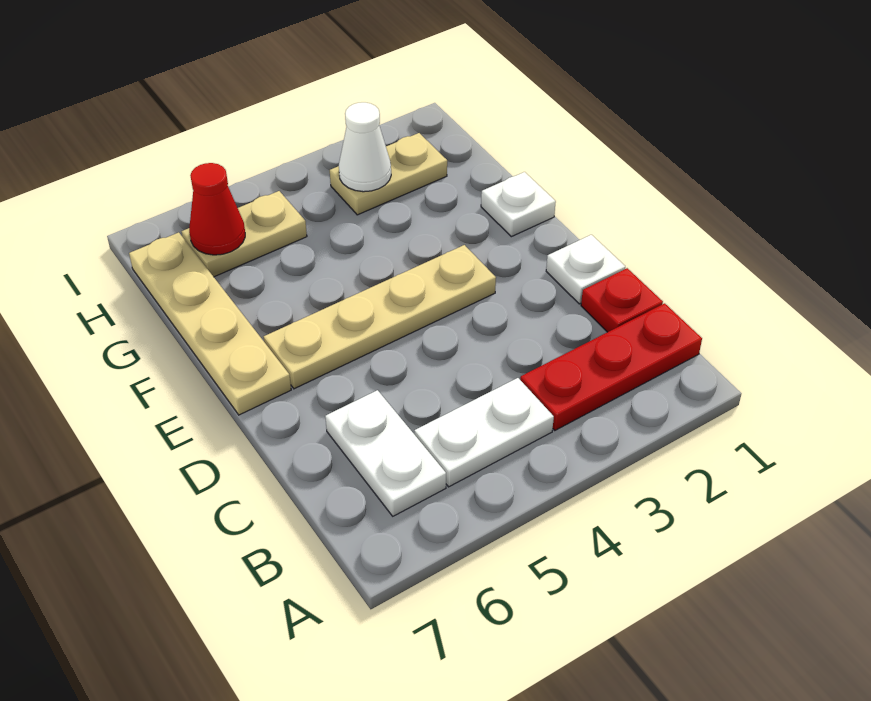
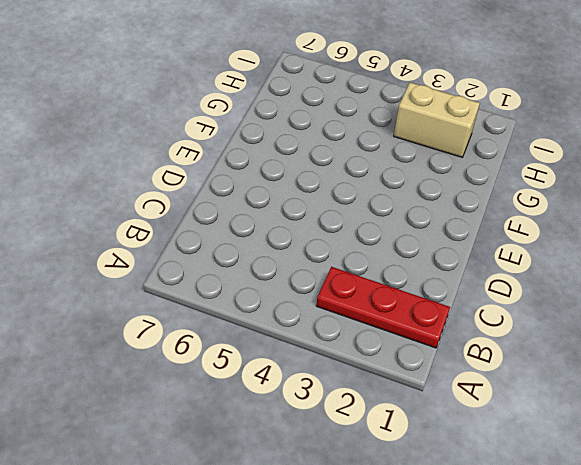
tan 1x2 brick [394,82,480,157] -> tan 1x2 plate [330,133,447,215]
none -> white 1x2 plate [414,378,554,487]
none -> white 1x2 plate [325,390,446,516]
none -> red 1x1 plate [581,268,663,332]

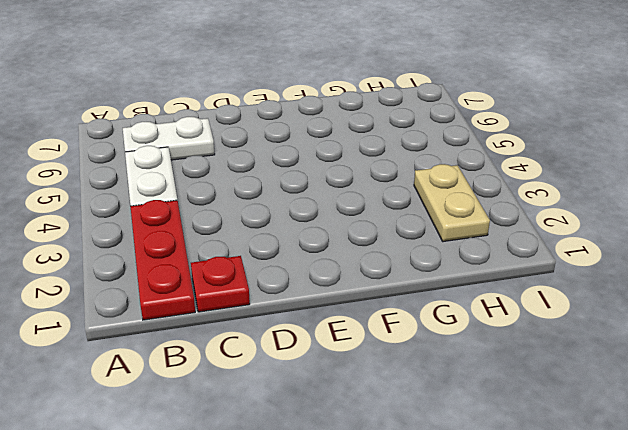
none -> white 1x1 plate [546,235,625,304]
none -> tan 1x4 plate [264,245,496,389]
none -> tan 1x4 plate [129,232,291,415]

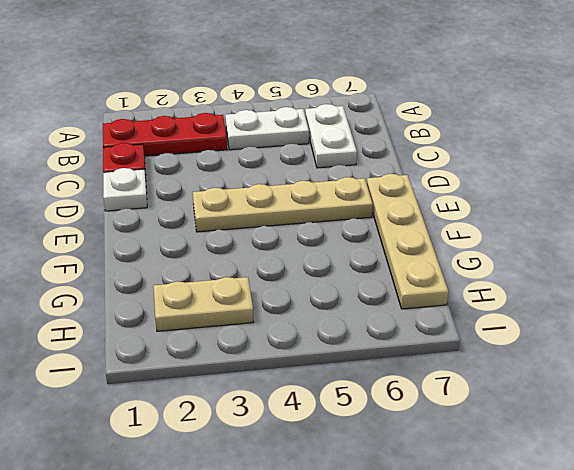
none -> white 1x1 plate [481,172,556,237]
none -> tan 1x2 plate [182,191,307,277]
none -> white 1x1 cone [339,102,391,192]

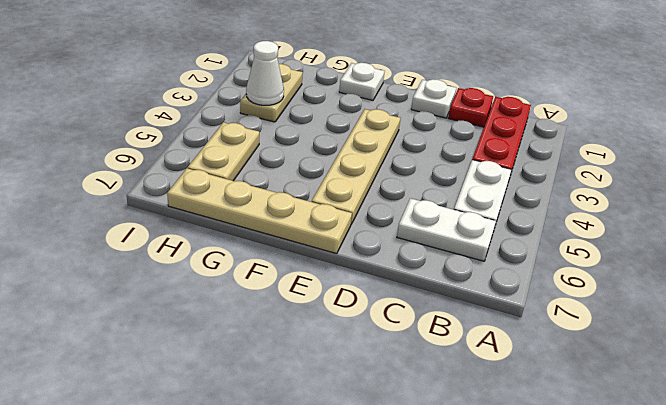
none -> red 1x1 cone [189,163,245,255]

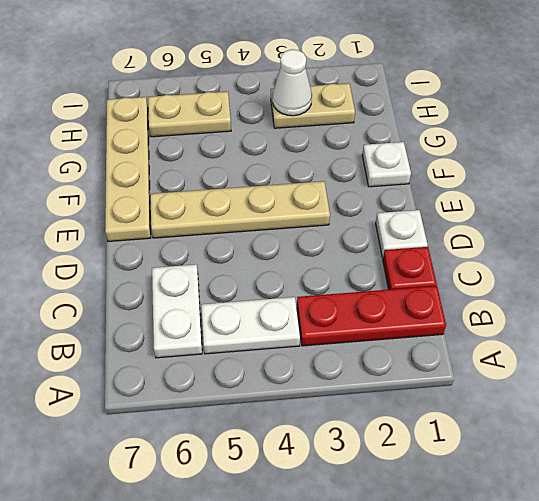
none -> red 1x1 cone [189,163,245,255]

